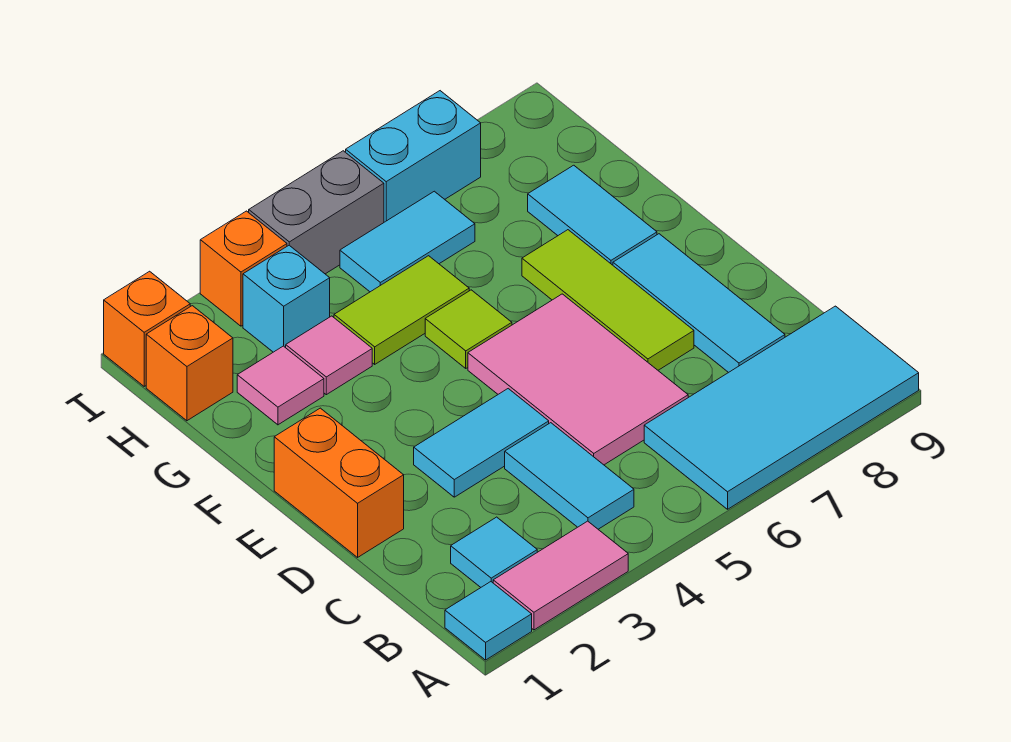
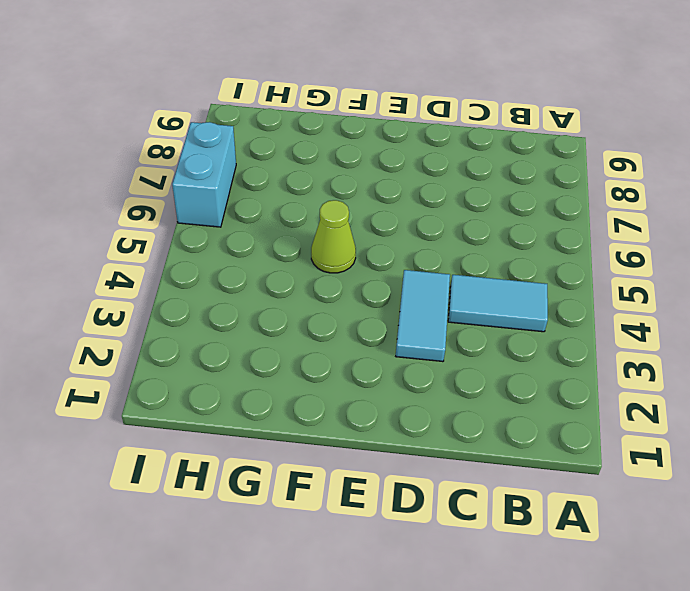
lime 1x1 cone [311,200,356,273] -> lime 1x1 tile [425,290,512,368]
none -> cyan 1x1 tile [445,582,532,660]
none -> pink 1x2 tile [493,521,628,630]
none -> cyan 2x4 tile [644,306,919,509]

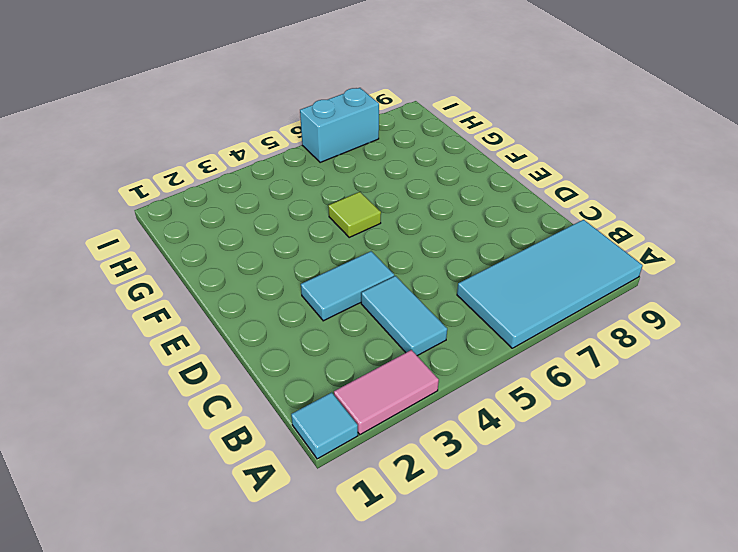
none -> cyan 1x1 tile [451,517,537,587]
none -> pink 2x3 tile [468,294,688,465]
none -> cyan 1x3 tile [613,234,785,373]

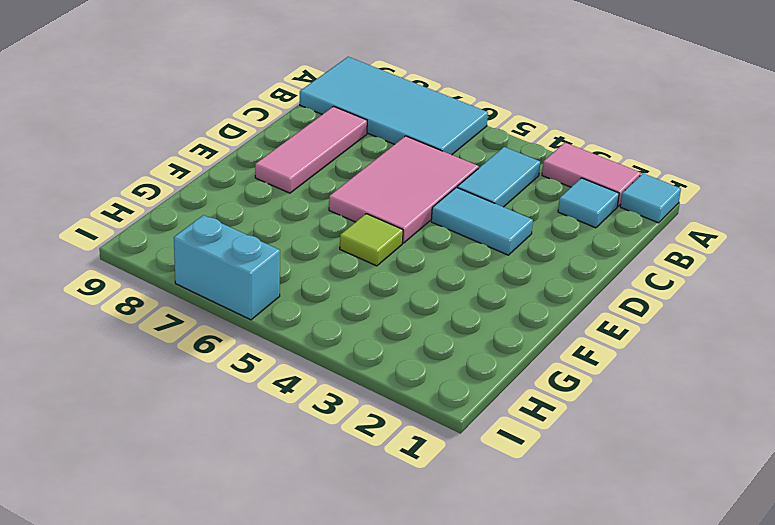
pink 1x3 tile [255,106,367,193] -> cyan 1x3 tile [613,234,785,373]
none -> orange 1x2 brick [274,408,404,557]
none -> lime 1x3 tile [522,230,694,370]
none -> cyan 1x2 tile [528,165,657,265]

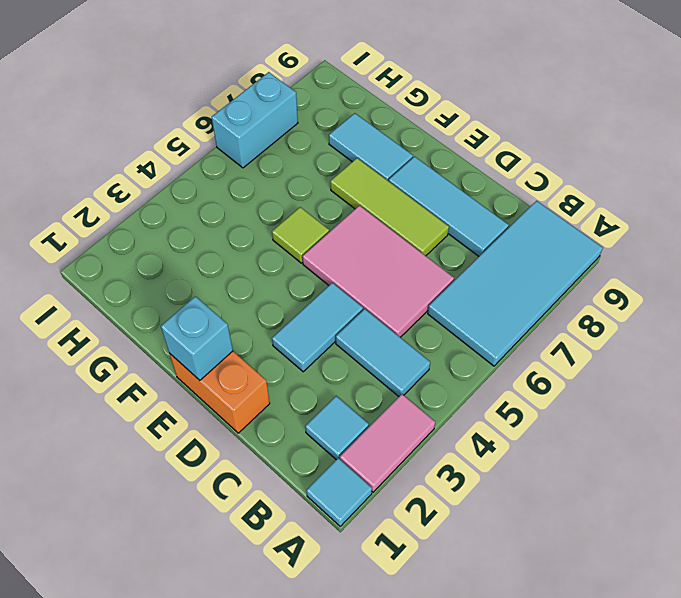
cyan 1x1 brick [161,296,233,380] -> cyan 1x1 brick moved to [243,245,330,352]
none -> pink 1x1 tile [237,346,324,425]
none -> pink 1x1 tile [286,316,372,395]
none -> lime 1x2 tile [334,256,469,364]

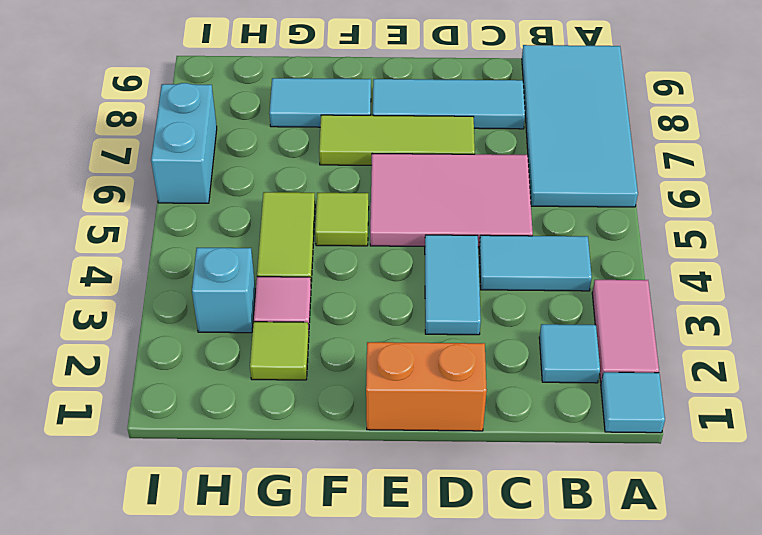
lime 1x1 tile [250,322,309,380] -> pink 1x1 tile [237,346,324,425]
none -> orange 1x1 brick [146,306,233,421]
none -> cyan 1x2 tile [340,191,475,292]
none -> orange 1x1 brick [104,271,190,386]

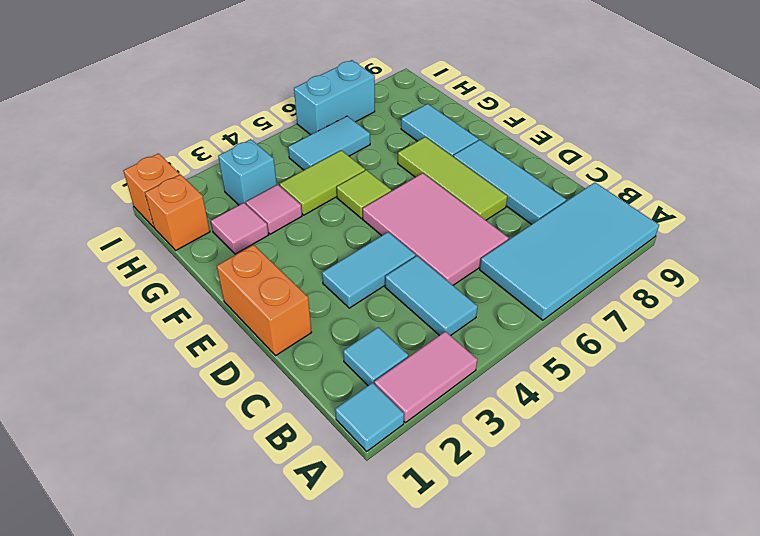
none -> orange 1x1 brick [200,211,287,326]
none -> grey 1x2 brick [249,151,384,274]

